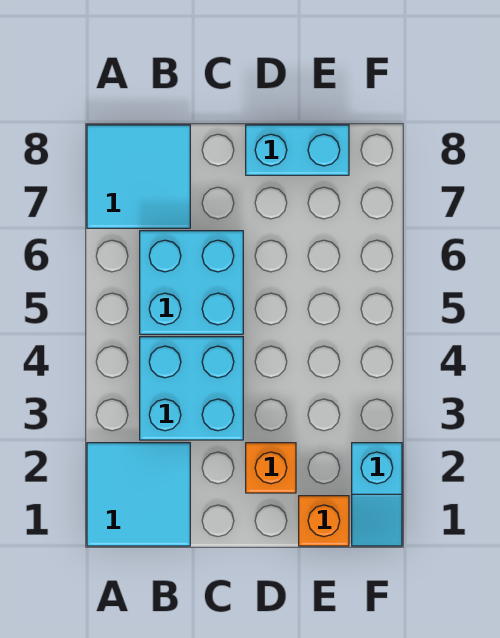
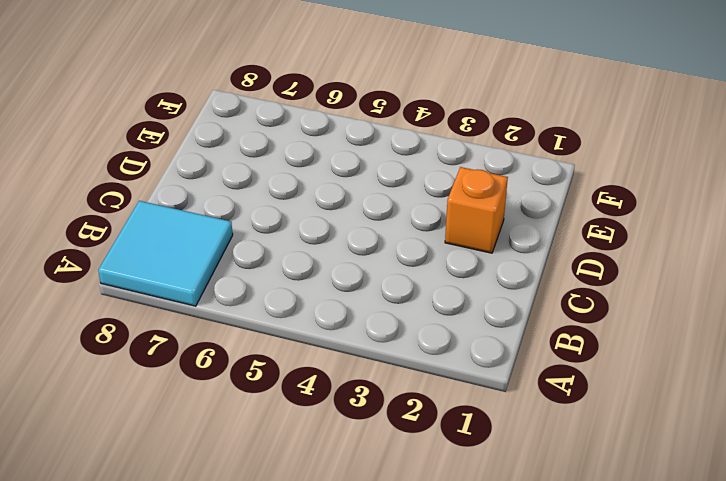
none -> cyan 2x2 tile [87,443,190,546]
none -> cyan 2x2 brick [140,337,243,440]

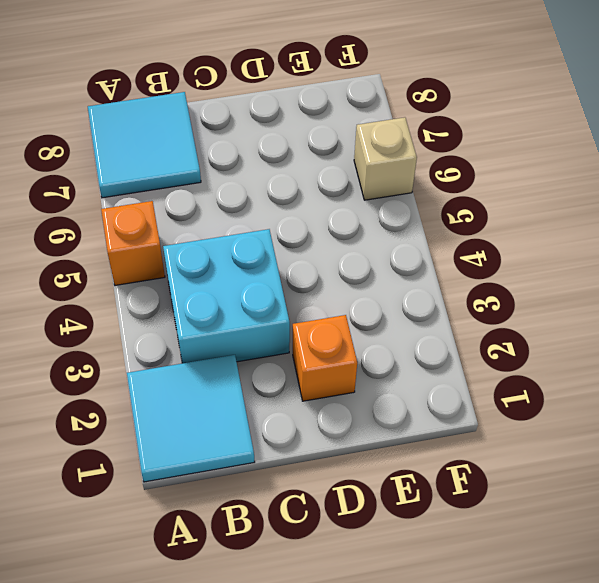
orange 1x1 brick [101,201,165,285] -> orange 1x1 brick moved to [299,496,349,546]
tan 1x1 brick [354,117,417,200] -> none
none -> cyan 2x2 brick [140,231,243,334]
none -> cyan 1x2 brick [246,125,349,175]

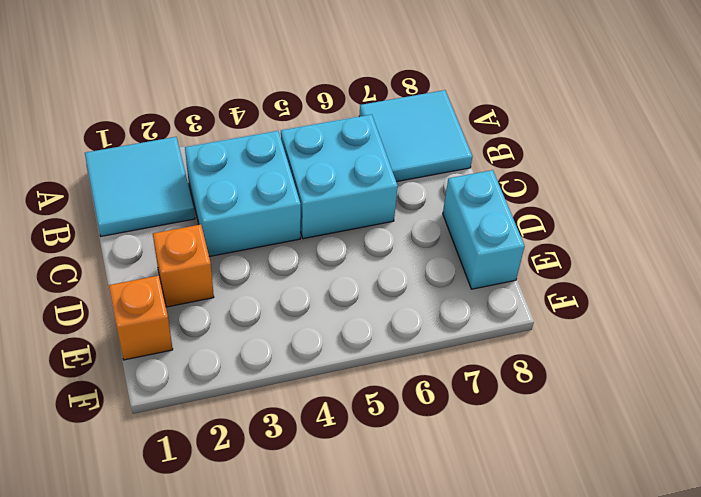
none -> cyan 1x2 slope [352,443,402,546]

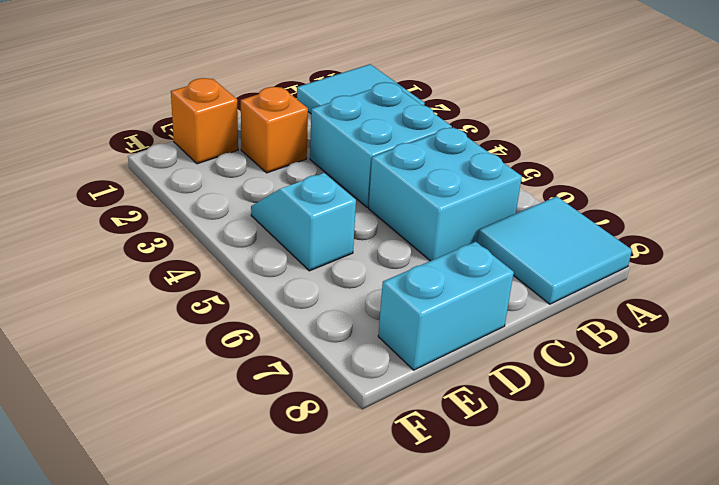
cyan 1x2 slope [251,173,356,271] -> cyan 1x2 slope moved to [352,443,402,546]

